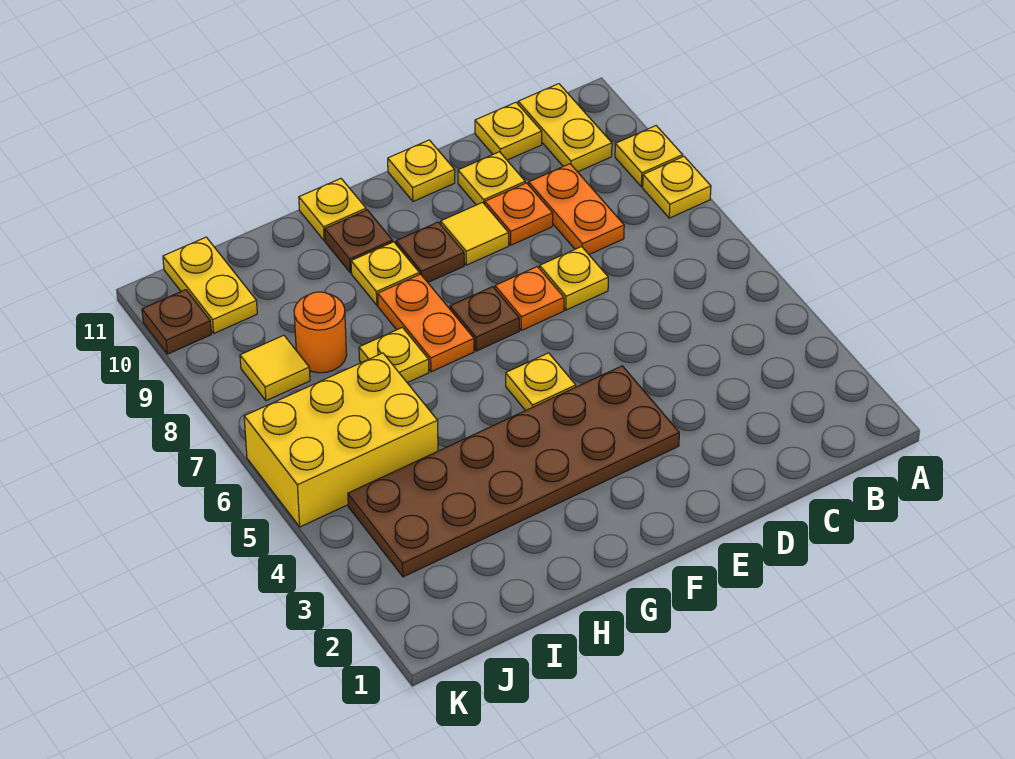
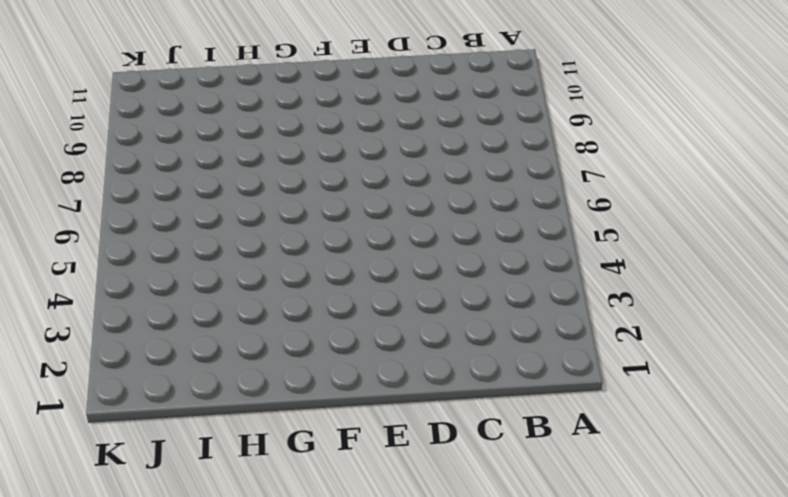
none -> yellow 1x1 plate [643,156,711,218]
none -> yellow 1x1 plate [615,126,683,187]
none -> yellow 1x2 plate [518,84,612,172]

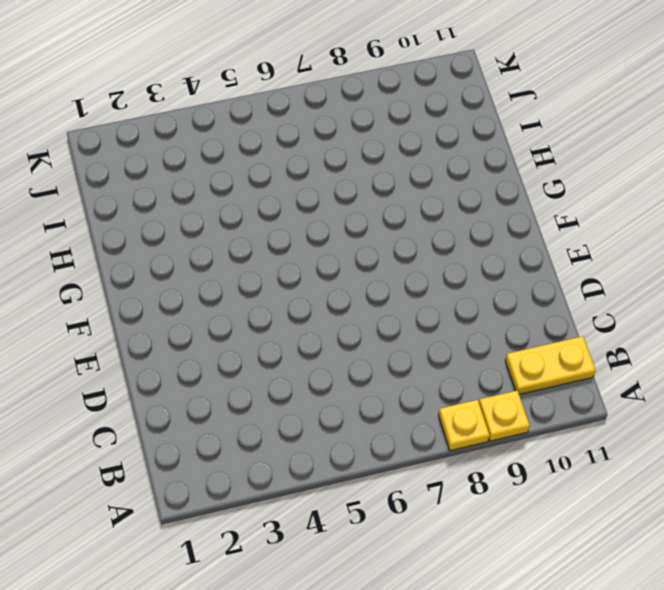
none -> orange 1x2 plate [529,164,624,254]
none -> yellow 1x1 plate [475,102,542,160]
none -> yellow 1x1 plate [540,247,608,310]

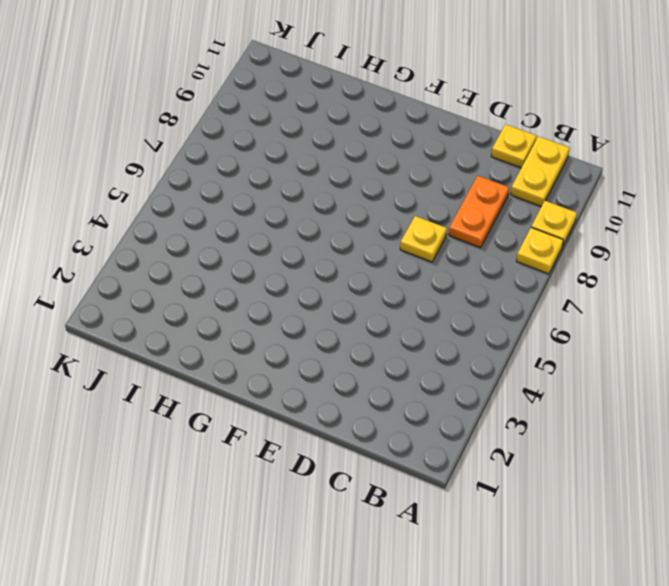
none -> orange 1x1 plate [485,183,553,245]
none -> yellow 1x1 plate [458,152,525,205]
none -> brown 2x6 plate [348,366,679,577]

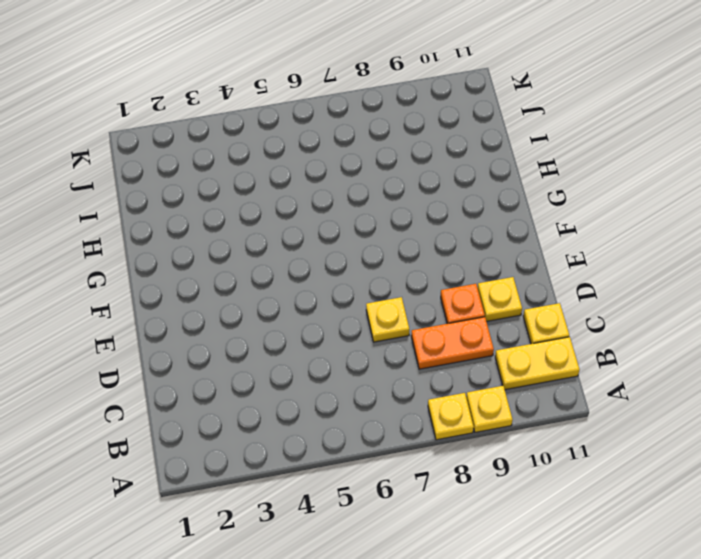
none -> brown 2x6 plate [348,366,679,577]
none -> orange 1x1 plate [495,266,564,330]
none -> yellow 1x1 tile [441,202,509,265]

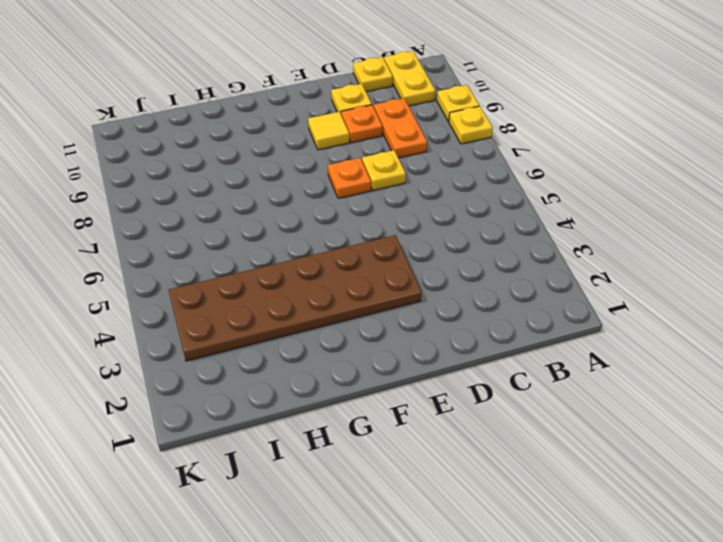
none -> yellow 1x1 plate [388,140,455,201]
none -> yellow 1x1 plate [506,353,576,411]
none -> brown 1x1 plate [450,287,519,351]

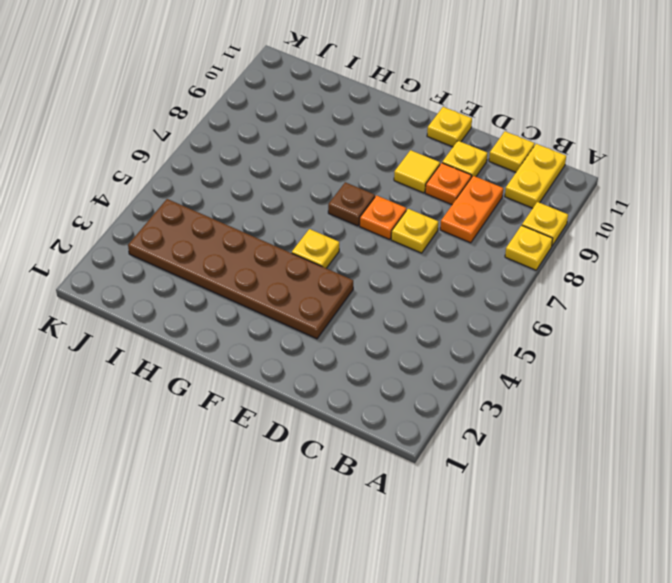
none -> brown 1x1 plate [396,222,464,282]
none -> orange 1x2 plate [378,274,474,372]
none -> yellow 1x1 plate [351,242,419,305]

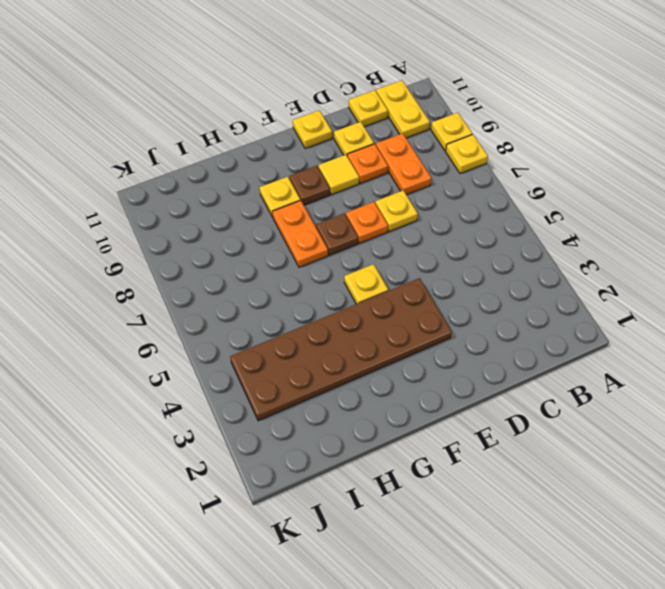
none -> brown 1x1 plate [325,210,393,273]
none -> yellow 1x1 plate [299,179,366,241]
none -> yellow 1x1 plate [359,327,429,383]

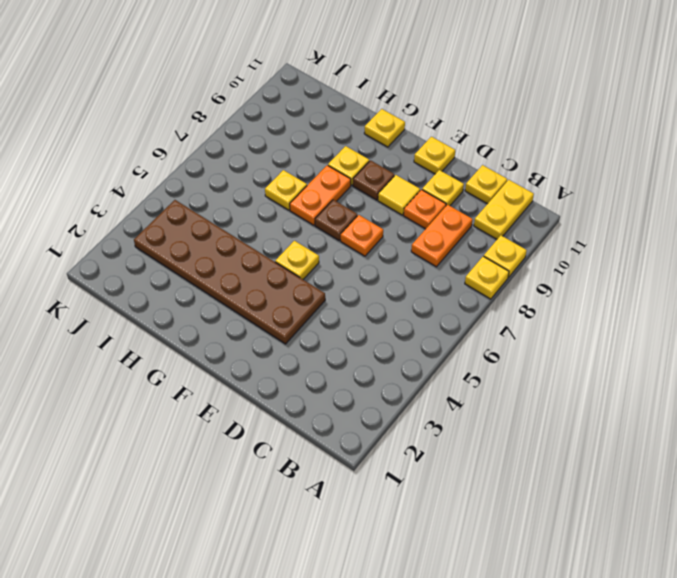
none -> yellow 1x1 plate [540,247,608,310]
none -> brown 1x1 plate [325,210,393,273]
none -> yellow 2x3 brick [244,353,438,527]

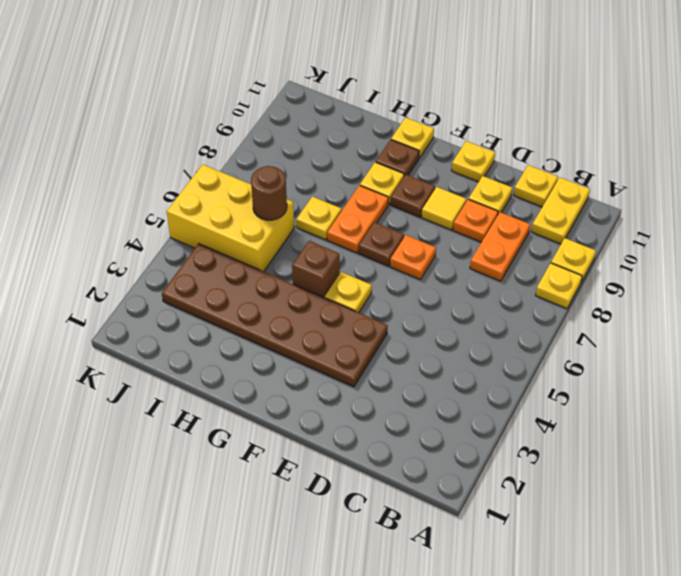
brown 1x1 brick [292,241,340,298] -> none
brown 1x1 round brick [251,166,287,220] -> none
none -> yellow 1x1 plate [540,247,608,310]
none -> orange 1x1 round brick [294,292,347,373]
none -> yellow 1x1 tile [240,335,310,401]

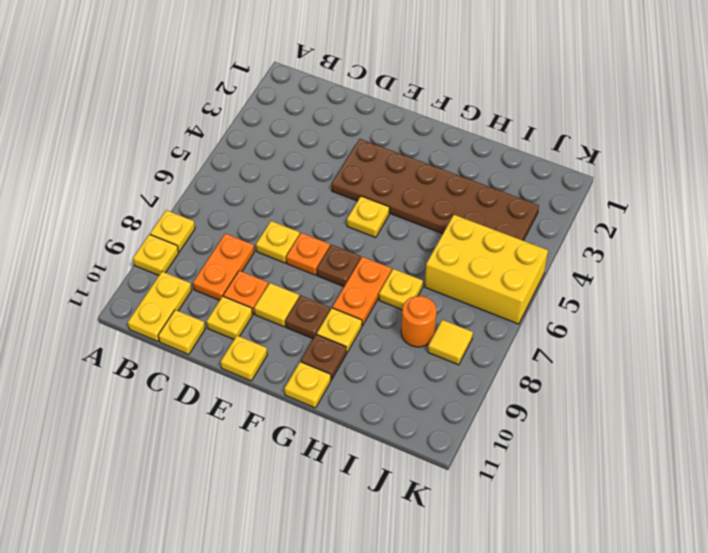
none -> yellow 1x2 plate [163,237,257,333]
none -> brown 1x1 plate [142,290,211,354]

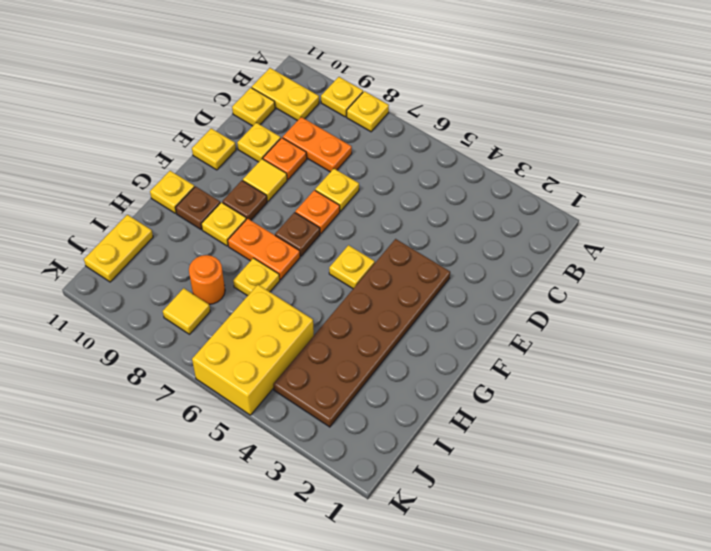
yellow 1x2 plate [84,215,153,282] -> yellow 1x2 plate turned to [163,237,257,333]
none -> brown 1x1 plate [142,290,211,354]

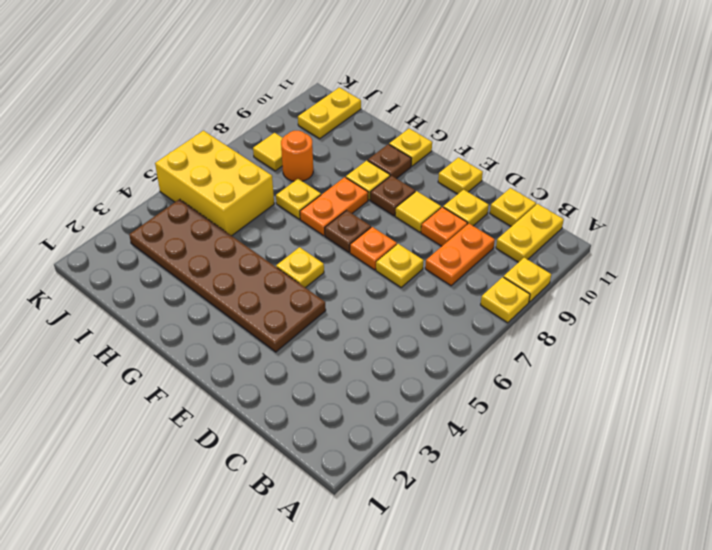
none -> brown 1x1 plate [142,290,211,354]

